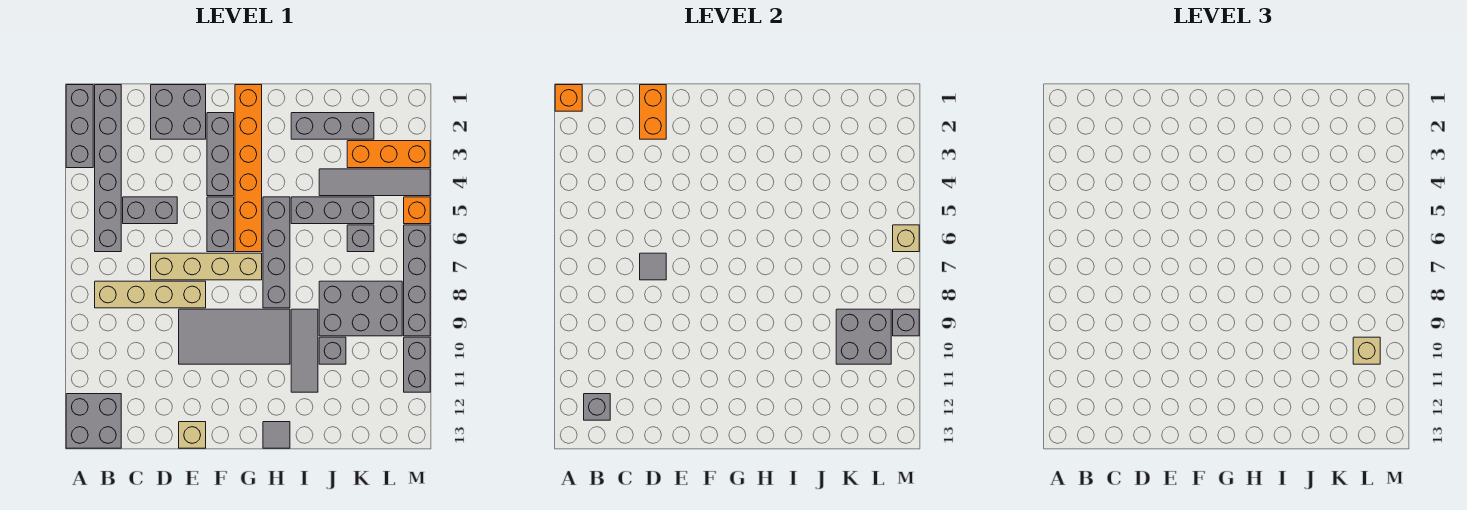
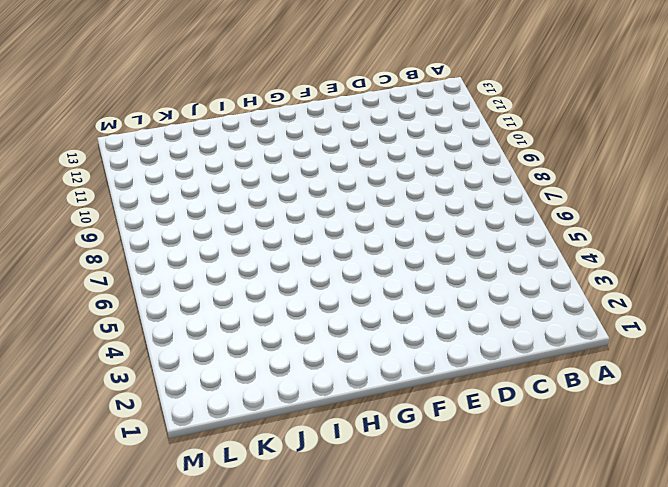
none -> grey 1x3 brick [66,85,93,168]
none -> grey 2x2 brick [66,394,121,448]
none -> grey 1x6 brick [95,85,121,252]
none -> tan 1x4 brick [95,281,206,308]

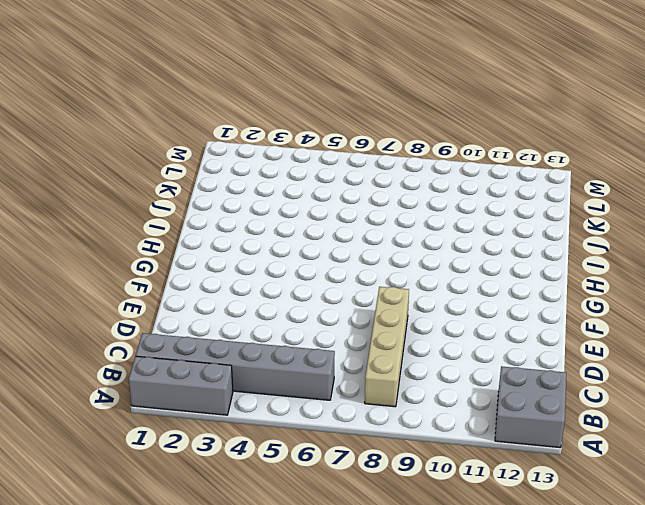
none -> grey 1x2 brick [123,197,177,224]
none -> grey 2x2 brick [151,85,206,139]
none -> tan 1x4 brick [151,253,262,280]
none -> grey 2x4 tile [179,309,290,364]

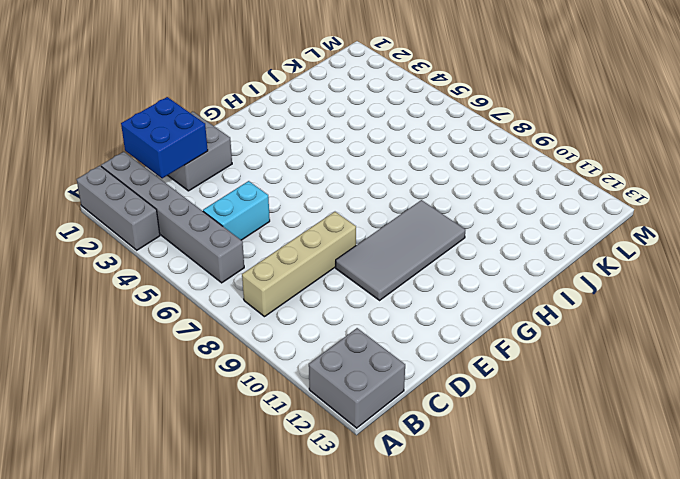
blue 2x2 brick [121,97,208,178] -> orange 1x2 brick [640,85,666,139]
cyan 1x2 brick [203,181,270,240] -> grey 1x2 brick [123,197,177,224]
none -> tan 1x4 brick [151,253,262,280]
none -> tan 1x1 brick [179,422,206,448]
none -> grey 1x3 brick [207,113,234,196]
none -> grey 1x2 brick [207,197,234,252]

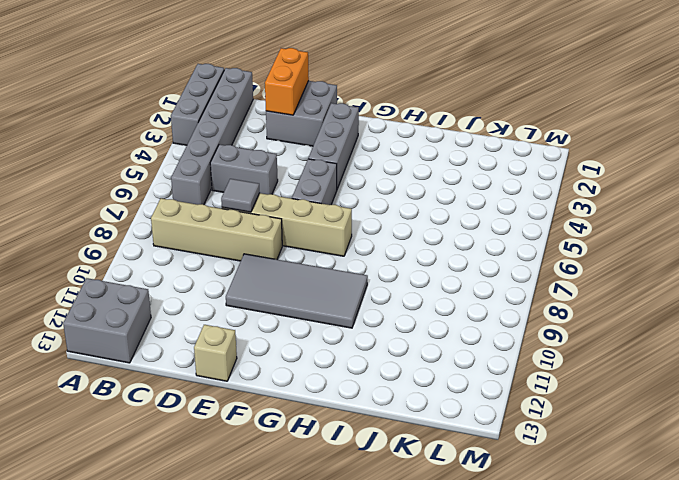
none -> orange 1x6 brick [235,85,262,252]
none -> grey 1x4 brick [263,197,290,308]
none -> grey 1x1 tile [263,422,290,448]
none -> grey 1x3 brick [291,113,374,139]

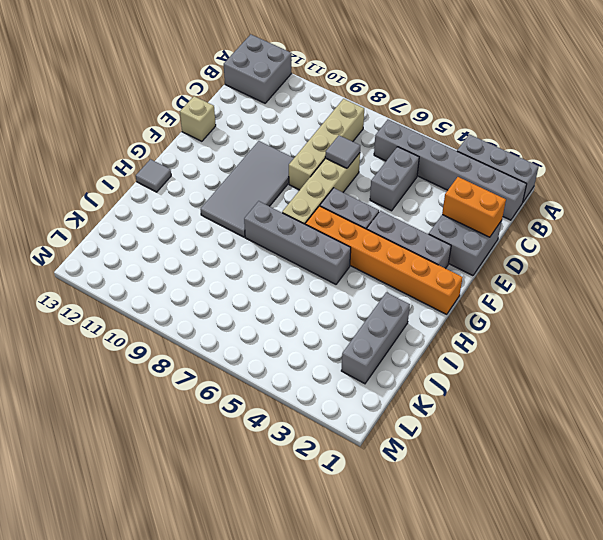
none -> grey 1x3 brick [291,197,374,224]
none -> grey 1x3 tile [291,309,318,392]
none -> grey 1x4 tile [319,169,430,196]
none -> grey 2x3 brick [319,281,402,336]

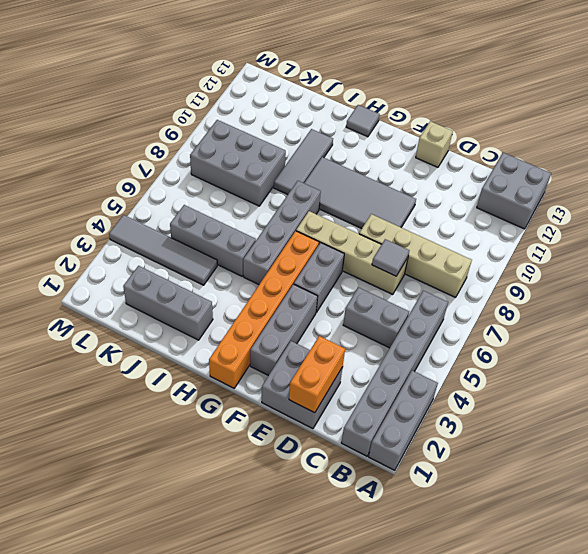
none -> grey 1x1 brick [319,337,346,364]
none -> orange 1x3 brick [347,141,430,168]
none -> grey 1x1 brick [347,225,374,252]
none -> orange 1x1 brick [404,197,430,224]

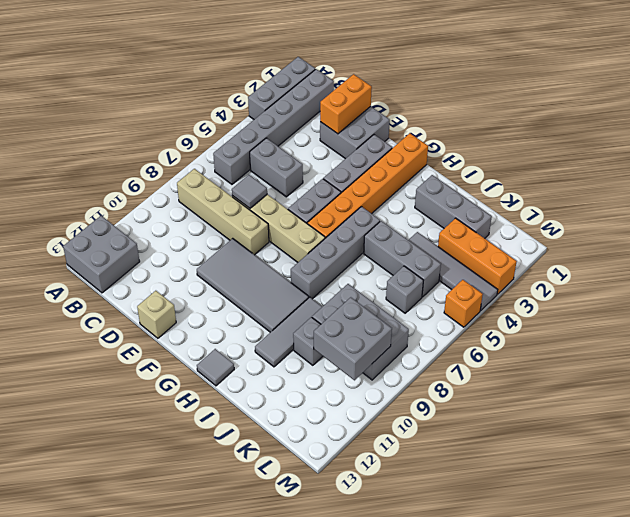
none -> grey 1x4 brick [404,225,430,336]
none -> grey 1x2 brick [404,337,430,392]
none -> orange 1x1 brick [555,85,582,111]
none -> grey 1x1 brick [584,394,610,420]

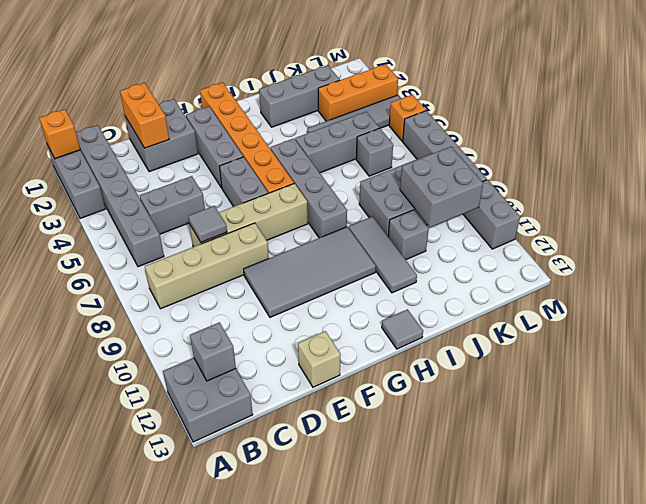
none -> tan 1x1 brick [893,225,919,252]
none -> grey 1x1 brick [893,309,919,336]
none -> tan 1x1 brick [1353,337,1380,364]

